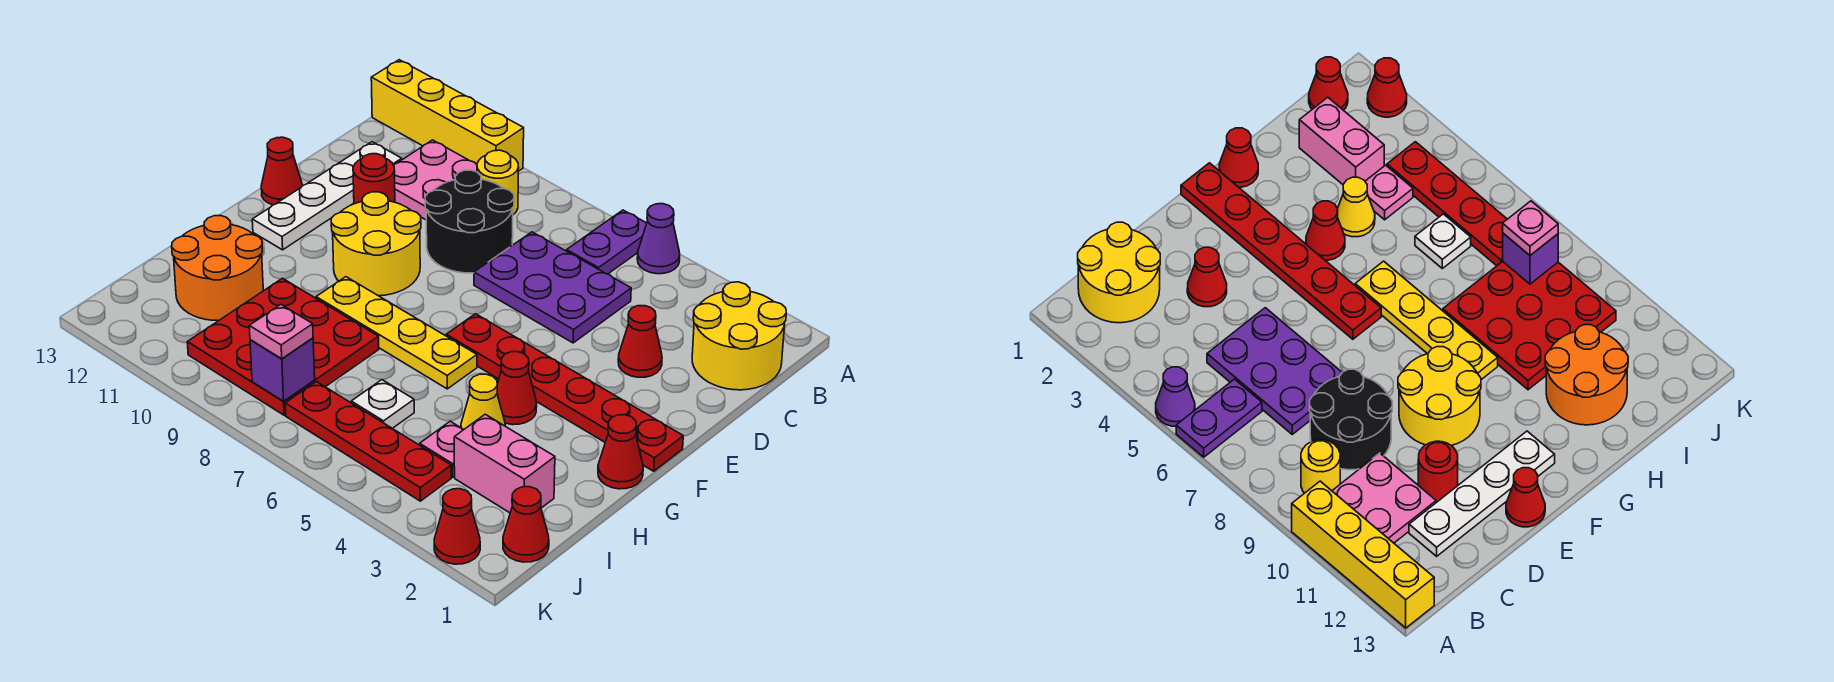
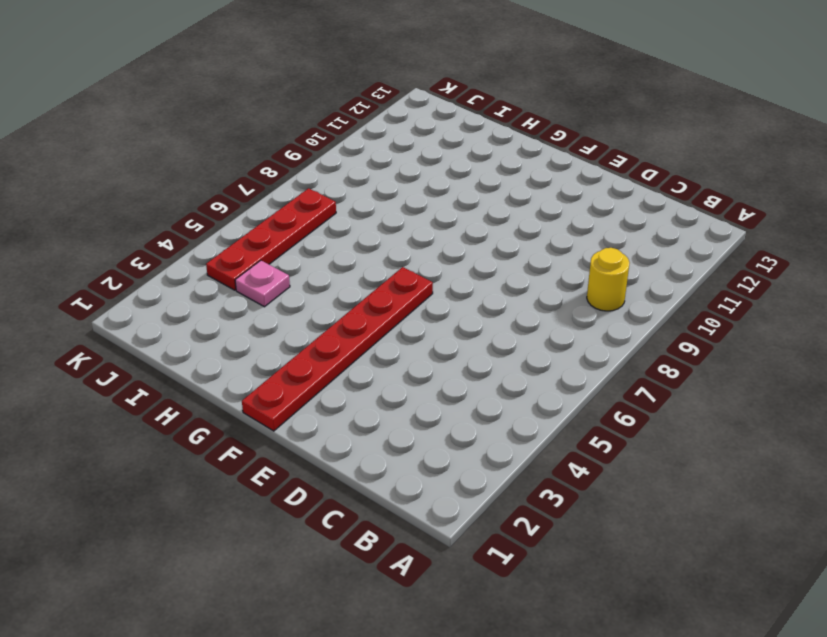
none -> purple 1x1 cone [637,204,680,274]
none -> purple 1x2 plate [567,210,647,274]
none -> yellow 1x4 brick [371,60,524,171]

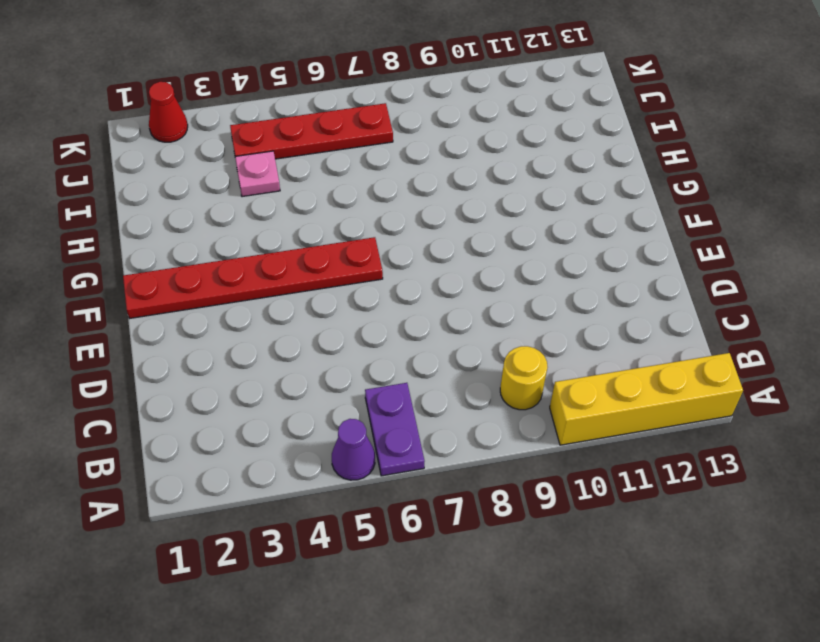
none -> yellow 2x2 round brick [692,282,786,390]
none -> pink 2x2 plate [394,140,477,220]
none -> purple 2x3 plate [474,232,631,343]

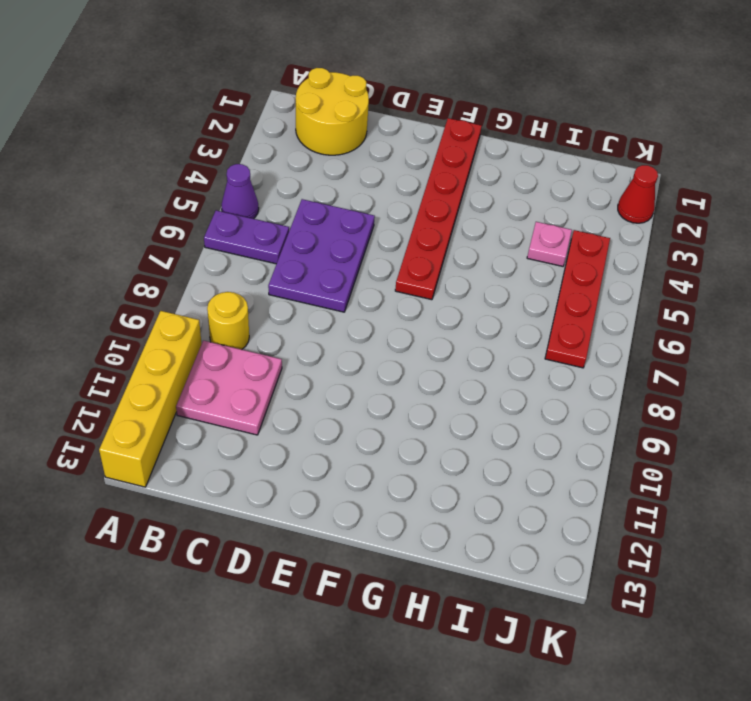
none -> black 2x2 round brick [425,170,514,273]
none -> white 1x4 plate [252,142,402,250]
none -> red 1x1 cone [618,306,662,377]

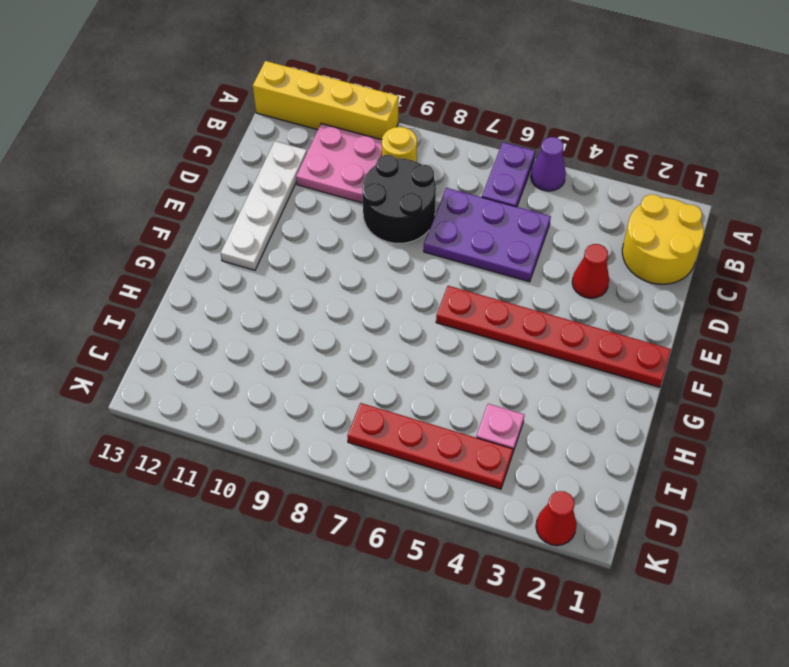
none -> red 1x1 round brick [353,154,395,204]
none -> yellow 2x2 round brick [331,192,421,296]
none -> red 1x1 cone [261,137,302,205]

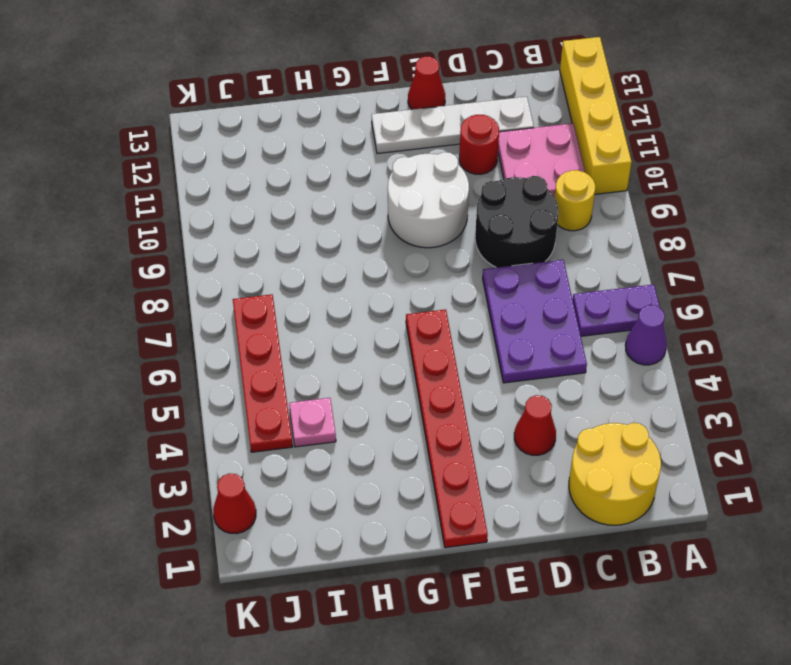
white 2x2 round brick [388,152,469,248] -> yellow 2x2 round brick [331,192,421,296]
none -> red 1x1 cone [598,415,643,489]
none -> red 1x1 cone [497,352,537,425]
none -> yellow 1x4 plate [316,277,477,389]

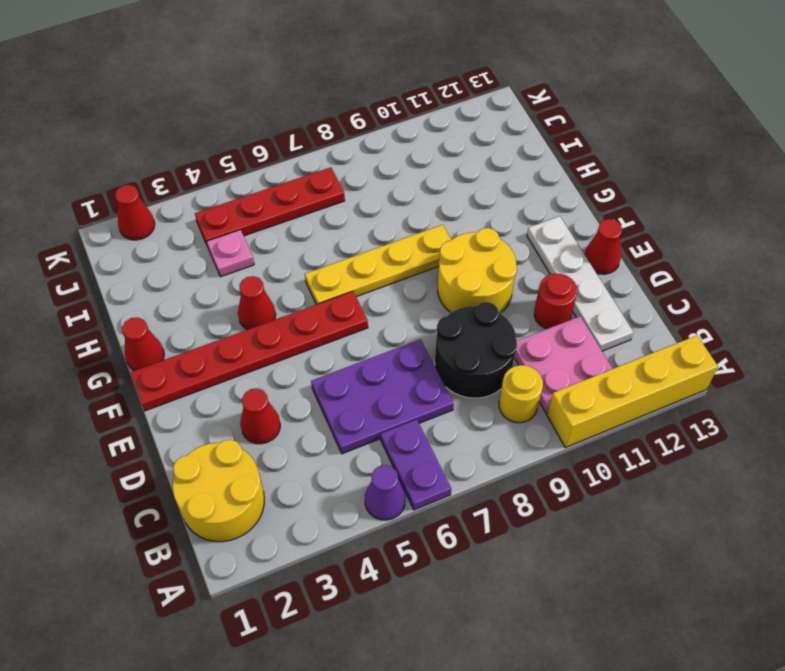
none -> yellow 1x1 cone [461,374,505,429]
none -> red 3x3 plate [187,278,379,415]
none -> orange 2x2 round brick [172,216,263,321]

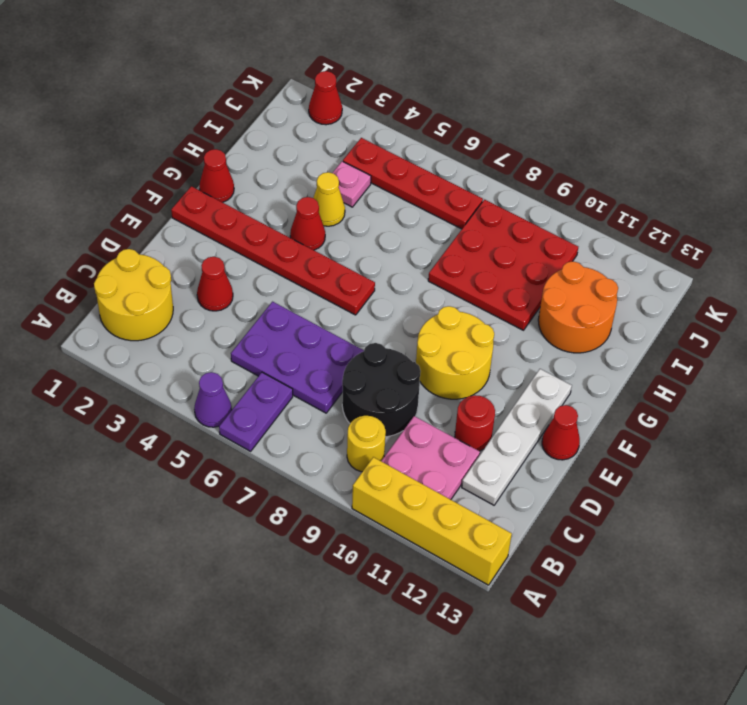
none -> yellow 1x4 plate [316,277,477,389]
none -> pink 1x2 brick [454,414,555,513]
none -> white 1x1 plate [351,380,414,428]

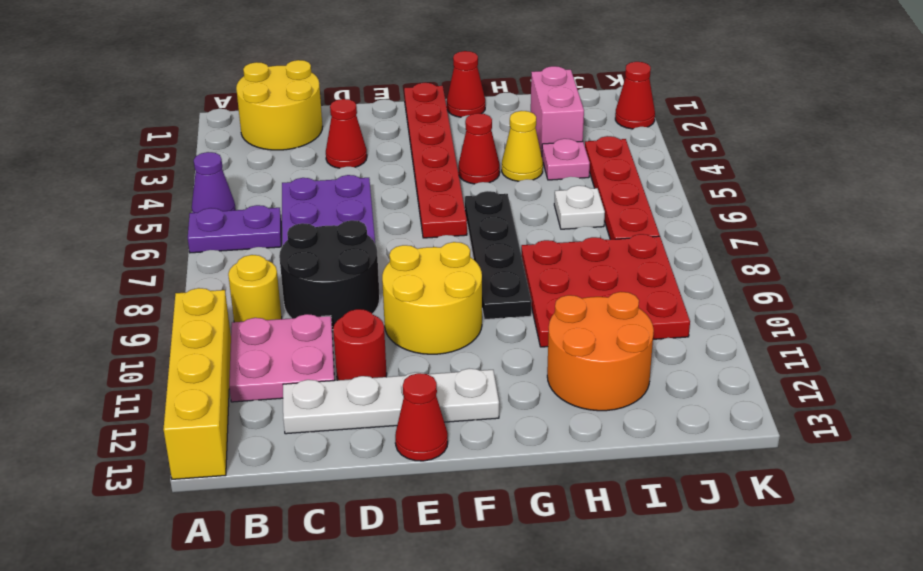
black 1x4 plate [465,191,532,320] -> yellow 1x4 plate [316,277,477,389]
none -> red 1x1 cone [503,487,549,562]
none -> purple 1x1 brick [250,338,315,401]
none -> pink 1x1 plate [249,305,313,359]

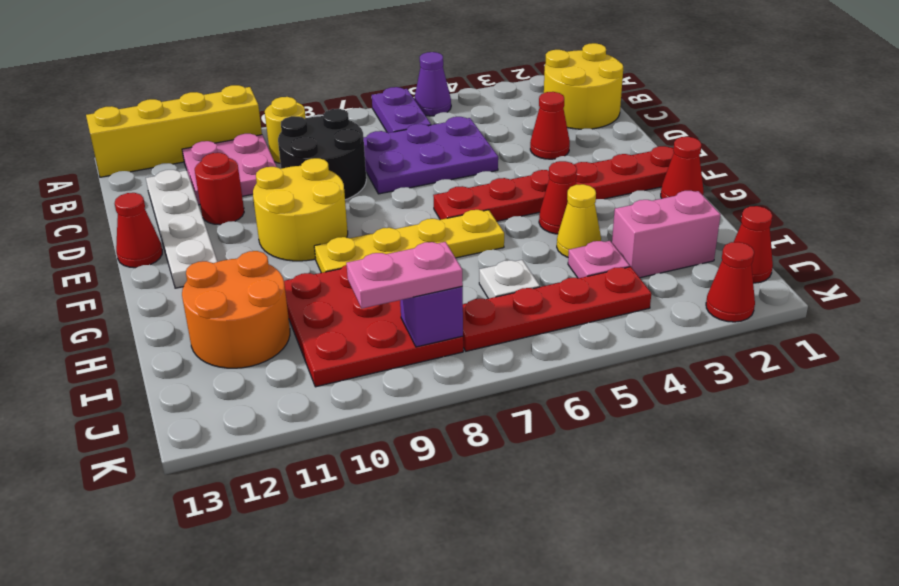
pink 1x2 plate [346,242,463,309] -> pink 1x1 plate [249,305,313,359]

